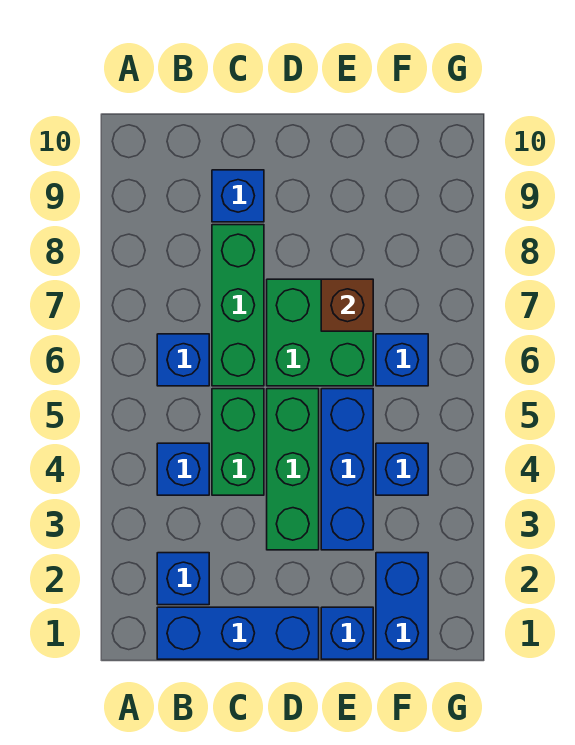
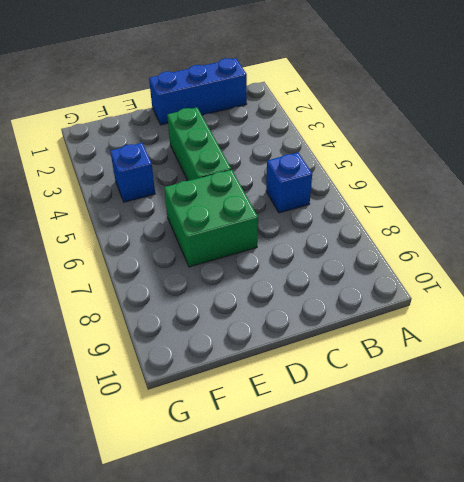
none -> blue 1x1 brick [157,553,209,605]
none -> blue 1x1 brick [157,443,209,495]
none -> green 1x2 brick [212,389,264,495]

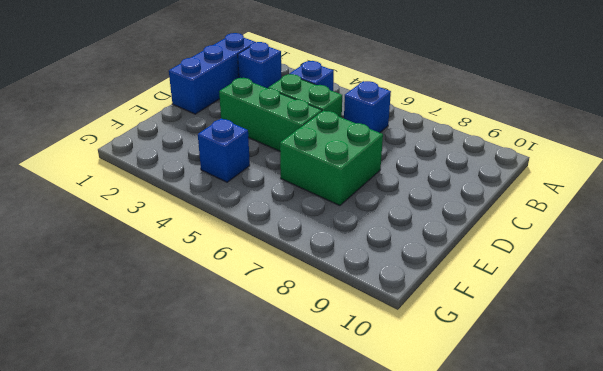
none -> green 1x3 brick [212,225,264,386]
none -> blue 1x1 brick [212,170,264,222]
none -> blue 1x1 brick [321,607,373,659]

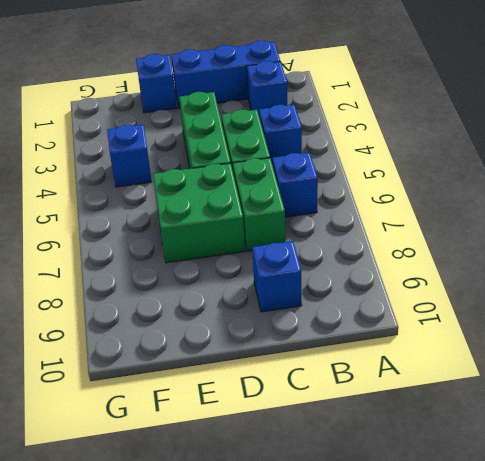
green 1x2 brick [233,158,285,251] -> green 1x3 brick [212,225,264,386]
none -> blue 1x3 brick [321,389,373,550]
none -> blue 1x2 brick [376,553,428,659]
none -> blue 1x1 brick [376,334,428,386]

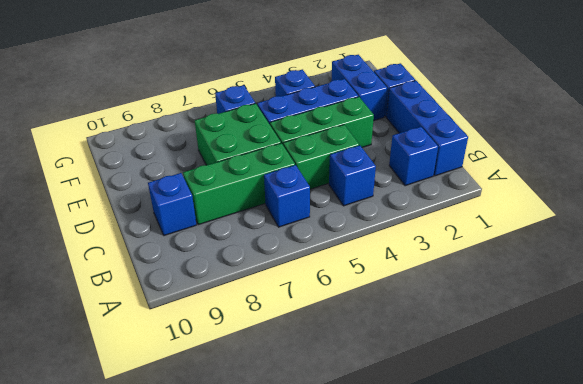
blue 1x2 brick [331,55,387,121] -> blue 1x2 brick turned to [376,553,428,659]
none -> brown 1x1 brick [321,279,373,331]

